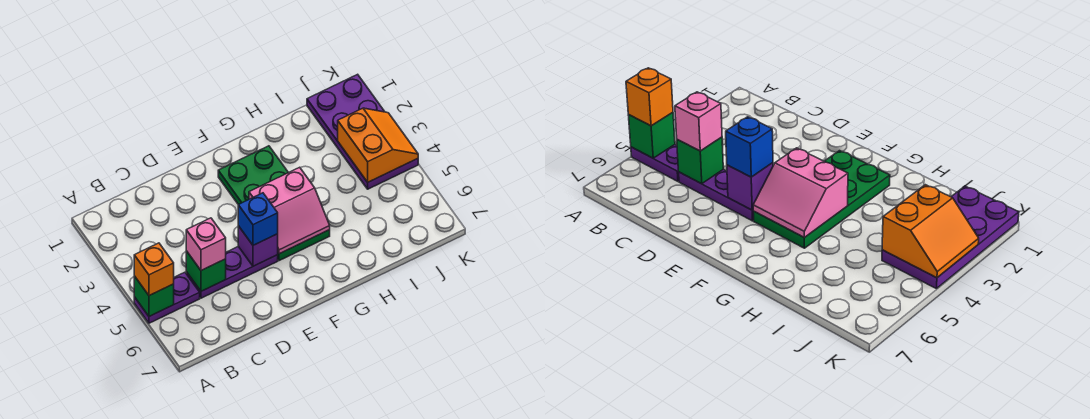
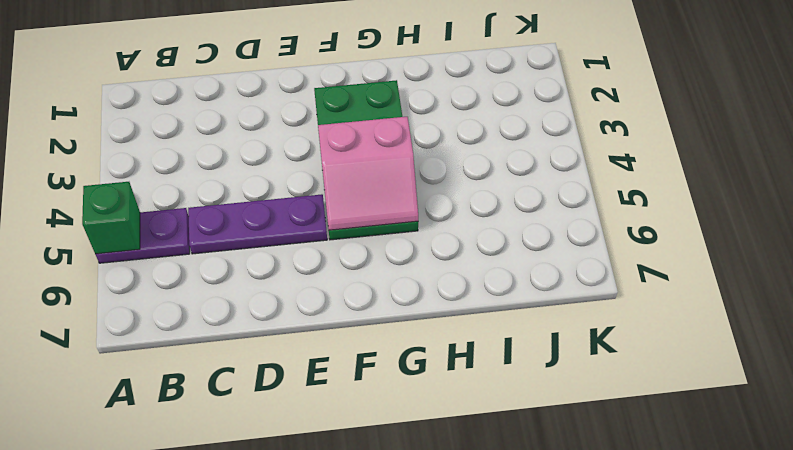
none -> purple 2x4 plate [307,74,418,189]
none -> green 1x1 brick [186,251,226,291]
none -> purple 1x1 brick [238,226,278,266]

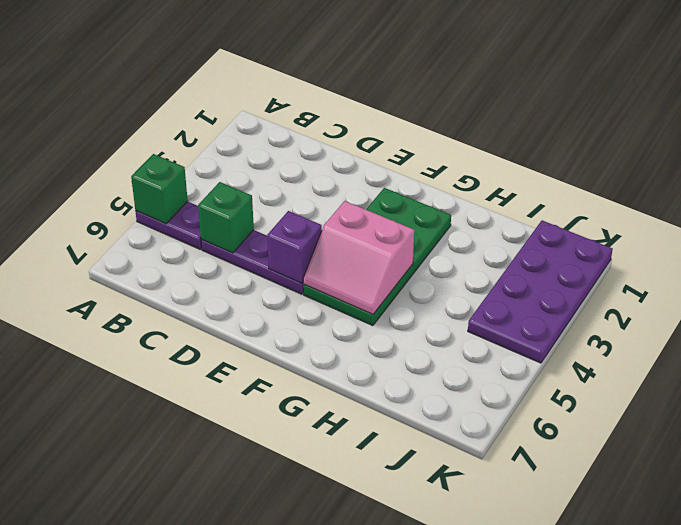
none -> orange 2x2 slope [338,108,418,182]
none -> orange 1x1 brick [134,243,174,295]
none -> pink 1x1 brick [186,218,226,270]

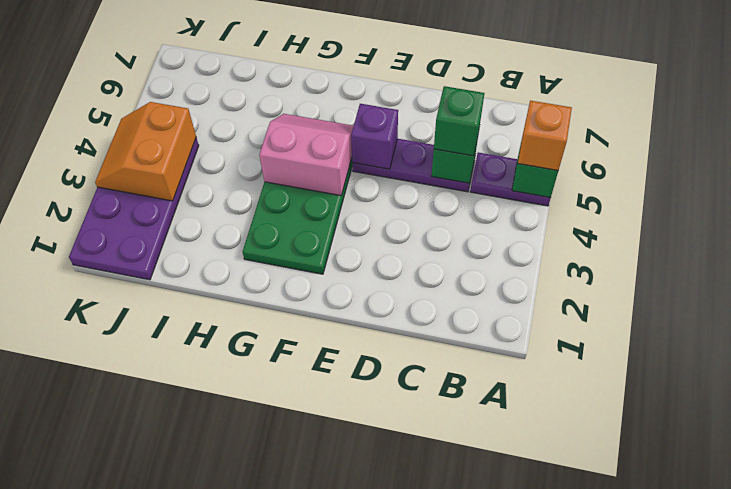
green 1x1 brick [434,86,484,156] -> pink 1x1 brick [186,218,226,270]
none -> blue 1x1 brick [238,193,278,245]

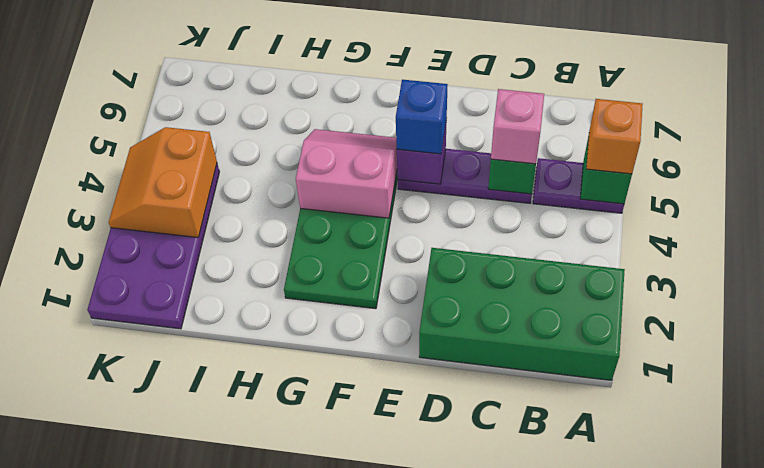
green 2x4 brick [419,248,625,380] -> none

